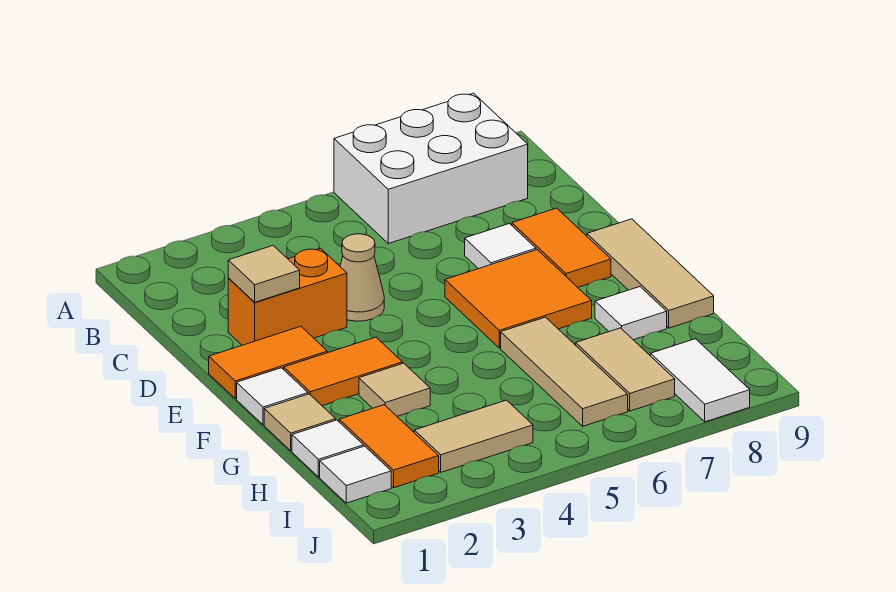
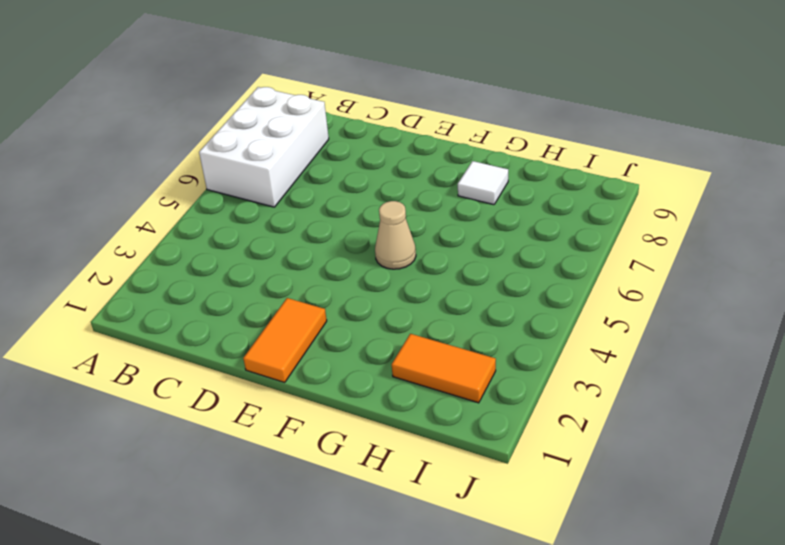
tan 1x1 cone [375,201,416,269] -> tan 1x1 cone moved to [340,234,384,321]
none -> orange 1x2 brick [228,248,347,345]
none -> white 1x1 tile [465,224,536,269]
none -> orange 1x2 tile [512,208,611,287]

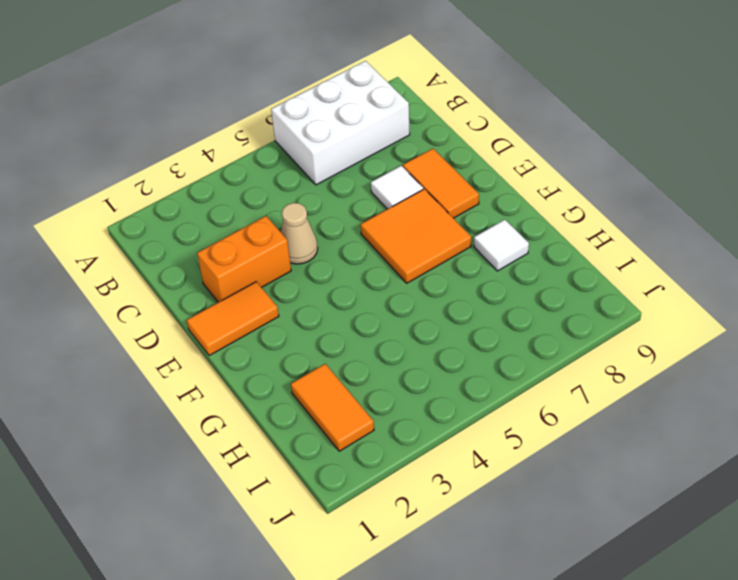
none -> tan 1x3 tile [587,219,714,328]
none -> white 1x1 tile [237,368,308,425]
none -> orange 1x2 tile [284,337,402,406]

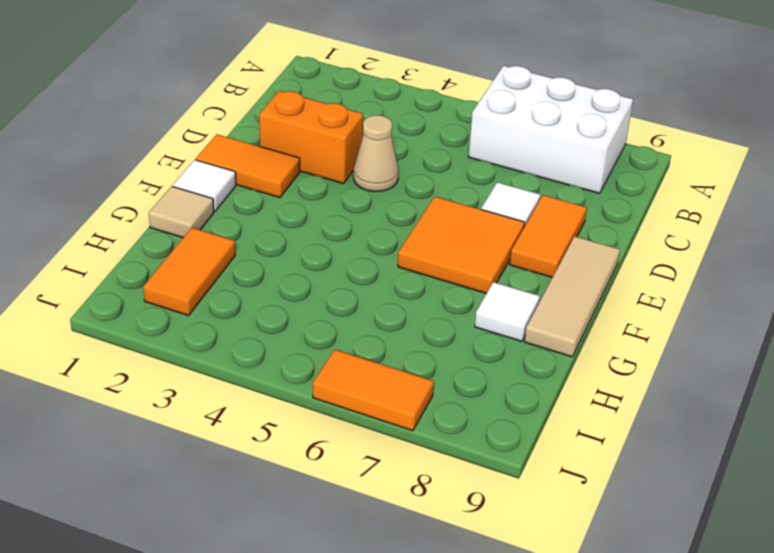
orange 1x2 tile [313,349,434,431] -> orange 1x2 tile moved to [284,337,402,406]
none -> tan 1x1 tile [359,363,430,416]
none -> tan 1x3 tile [501,317,628,426]
none -> white 1x1 tile [292,420,363,477]

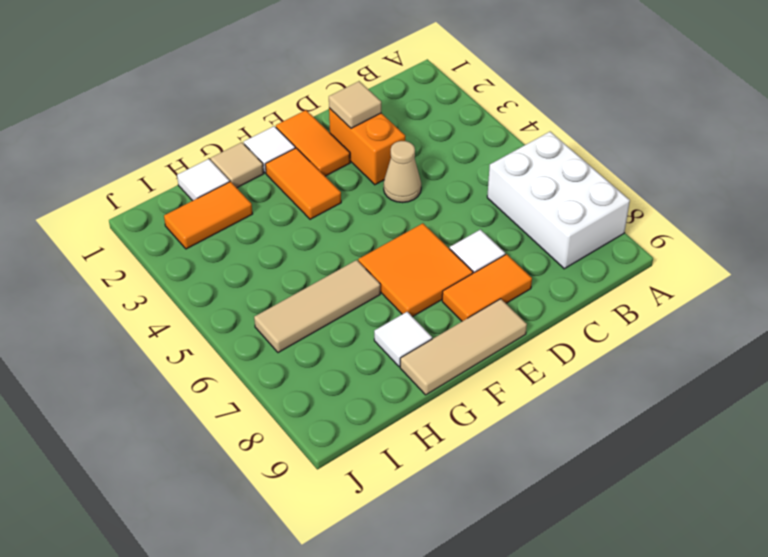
none -> tan 1x1 tile [359,363,430,416]
none -> tan 1x2 tile [576,328,675,411]
none -> white 1x1 tile [320,446,391,503]

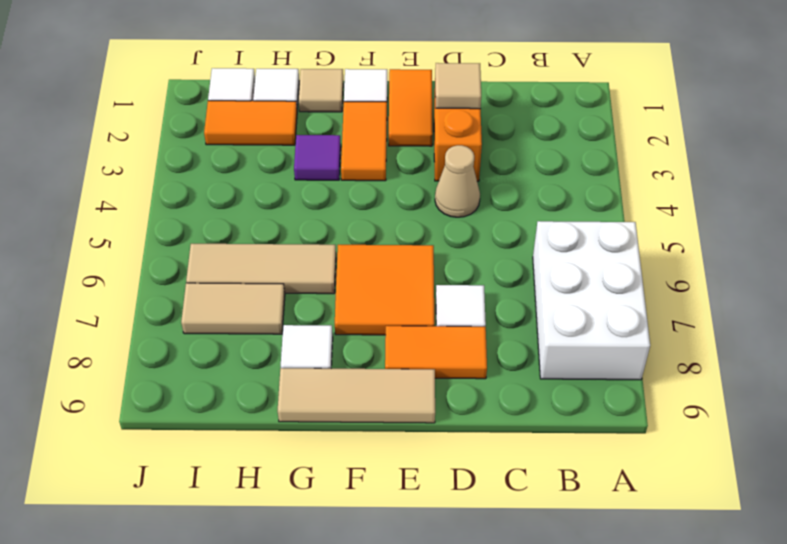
purple 1x1 tile [294,135,341,180] -> tan 1x1 tile [359,363,430,416]
none -> tan 1x2 tile [414,400,533,472]
none -> white 1x2 tile [651,339,750,422]

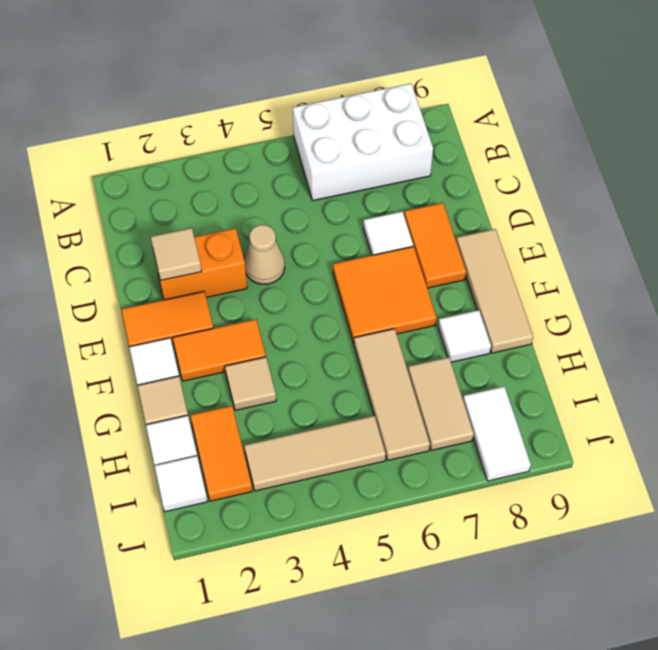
tan 1x3 tile [244,416,386,491] -> tan 1x2 tile [414,400,533,472]

